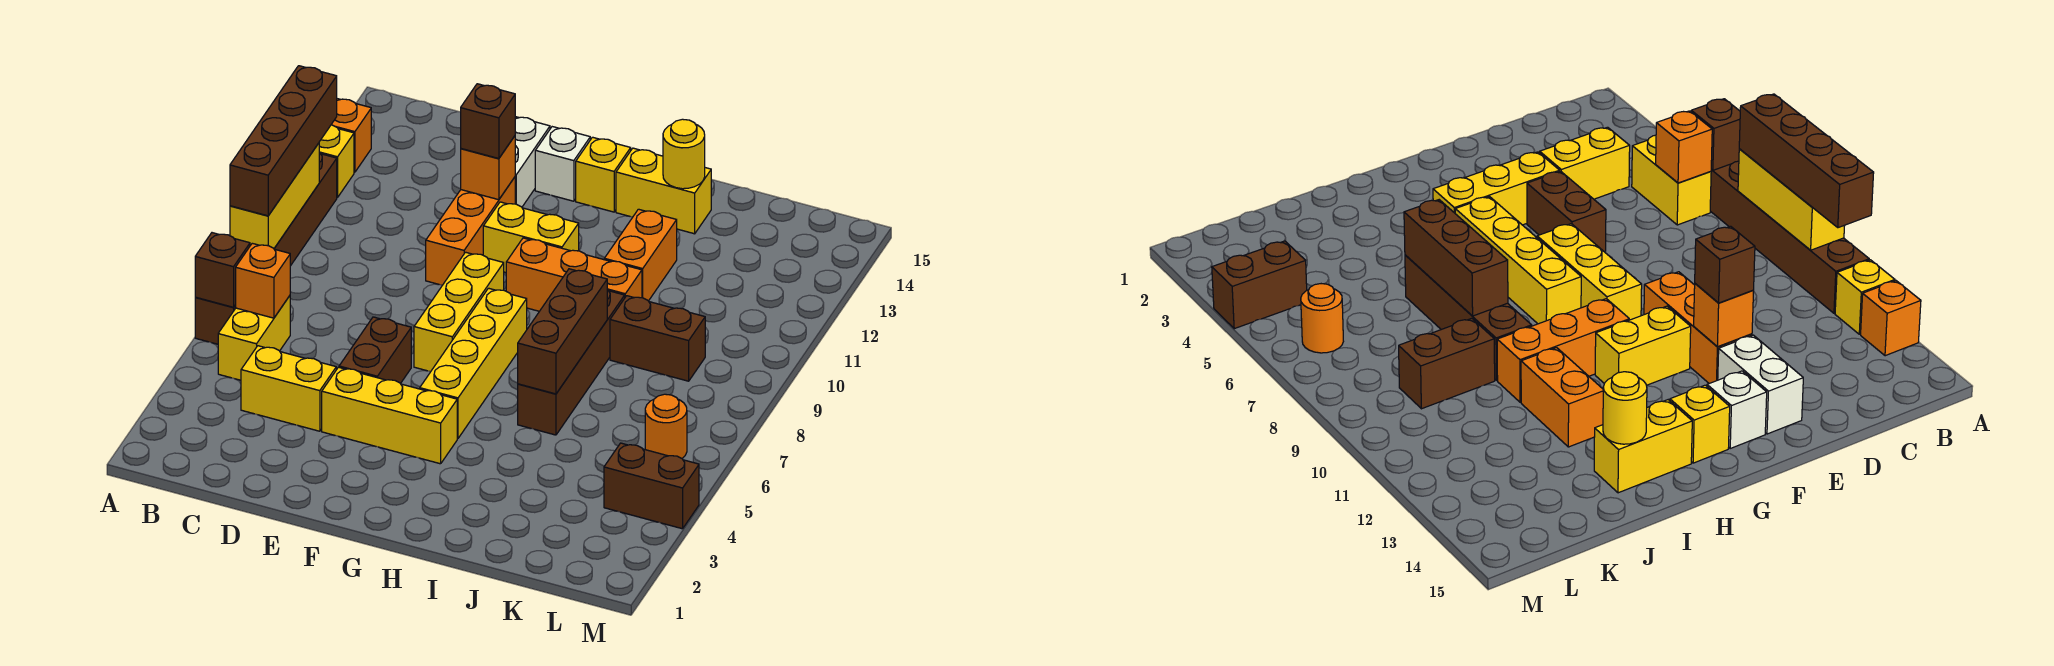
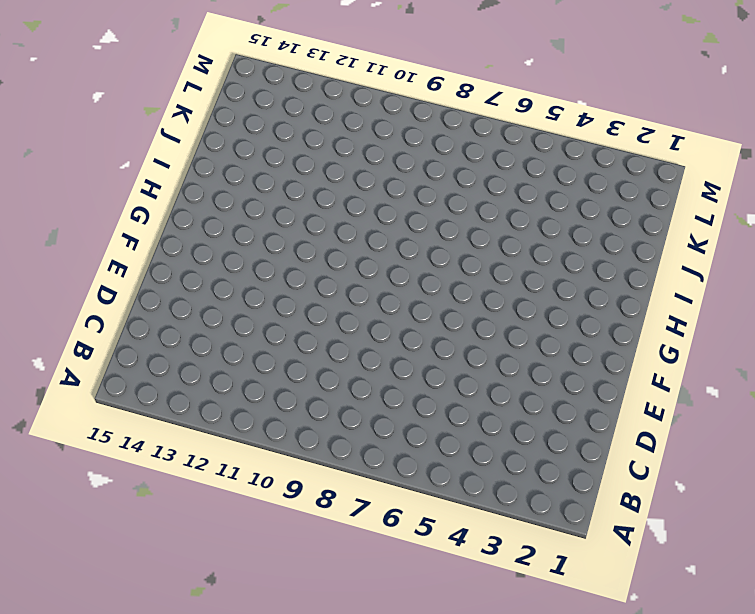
none -> brown 1x6 brick [195,153,337,344]
none -> yellow 1x1 brick [319,125,354,197]
none -> orange 1x1 brick [331,99,371,172]

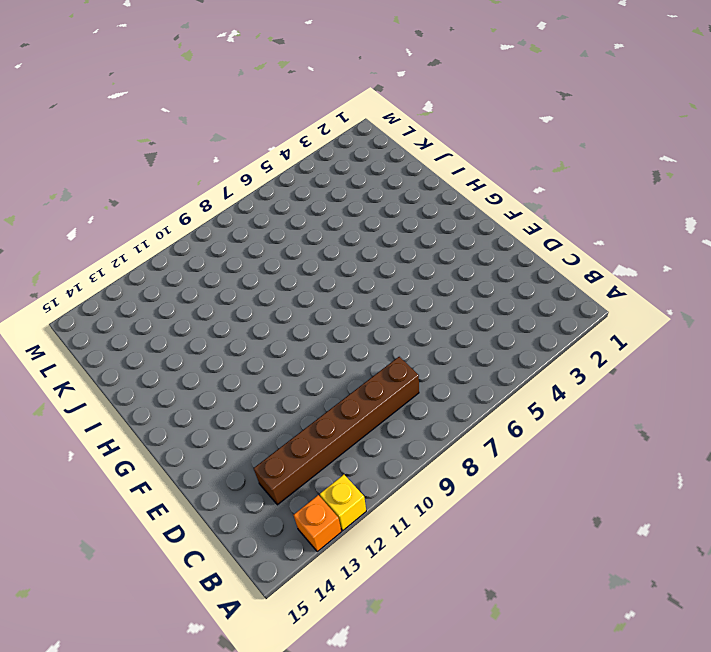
brown 1x6 brick [254,357,419,505] -> brown 1x6 brick moved to [195,153,337,344]
none -> yellow 1x2 brick [218,296,290,380]
none -> yellow 1x2 brick [241,346,336,431]
none -> yellow 1x3 brick [322,367,457,464]

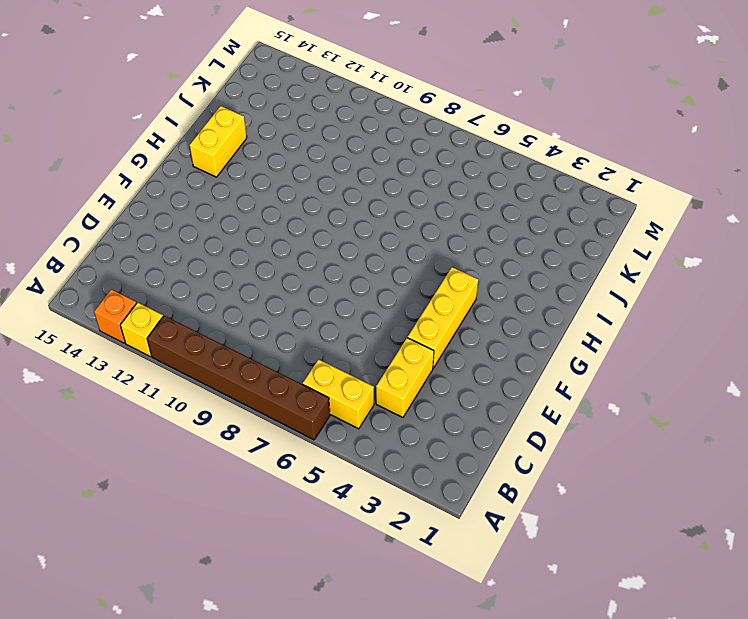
none -> brown 1x2 brick [339,317,411,383]
none -> orange 1x3 brick [426,177,515,285]
none -> white 1x2 brick [515,117,550,207]

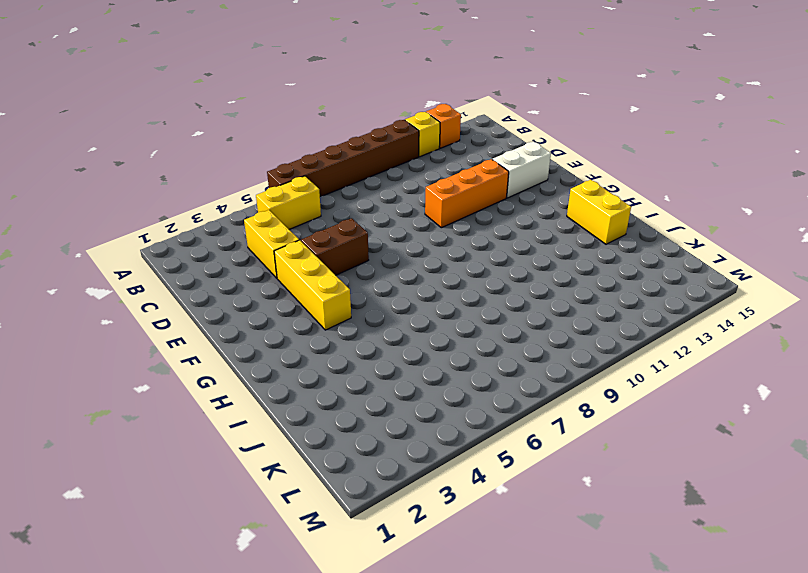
none -> yellow 1x3 brick [414,252,504,372]
none -> yellow 1x2 brick [483,202,579,273]
none -> white 1x1 brick [535,127,590,201]

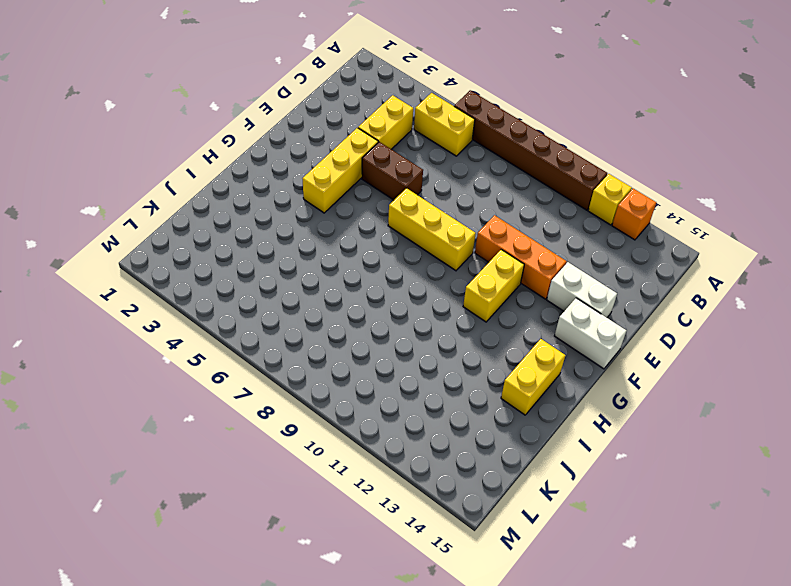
white 1x2 brick [555,298,626,369] -> white 1x1 brick [535,127,590,201]
none -> yellow 1x4 brick [420,288,527,439]
none -> orange 1x3 brick [506,238,642,311]
none -> yellow 1x1 brick [576,137,631,212]

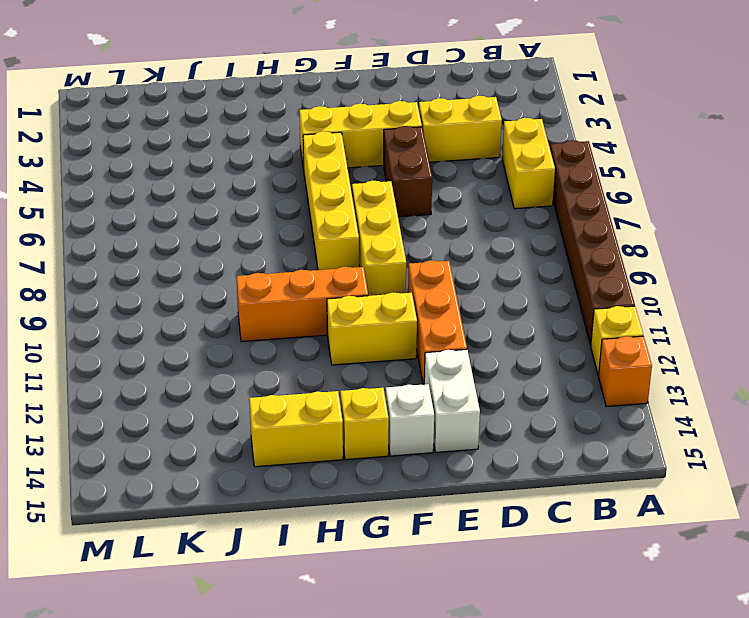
none -> brown 1x4 brick [518,290,625,435]
none -> orange 1x2 brick [604,209,677,301]
none -> brown 1x2 brick [610,296,705,381]

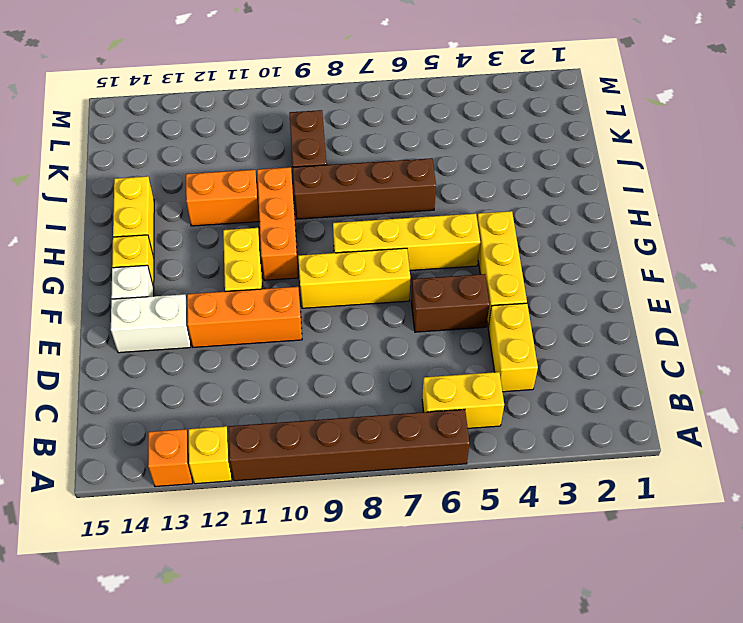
none -> brown 1x2 brick [604,443,699,529]
none -> orange 1x1 round brick [645,394,687,458]
none -> brown 1x1 brick [195,233,250,307]

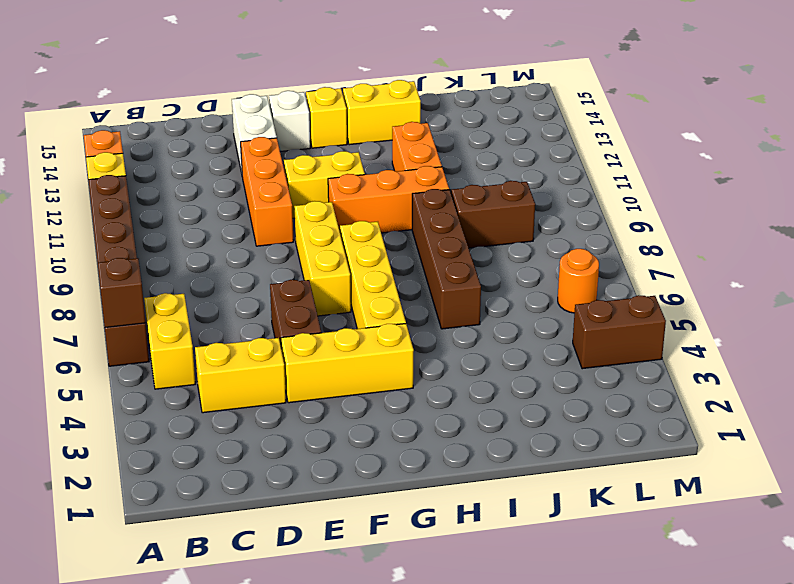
none -> yellow 1x3 brick [230,143,319,248]
none -> orange 1x1 brick [236,243,290,318]
none -> orange 1x1 brick [461,136,515,200]

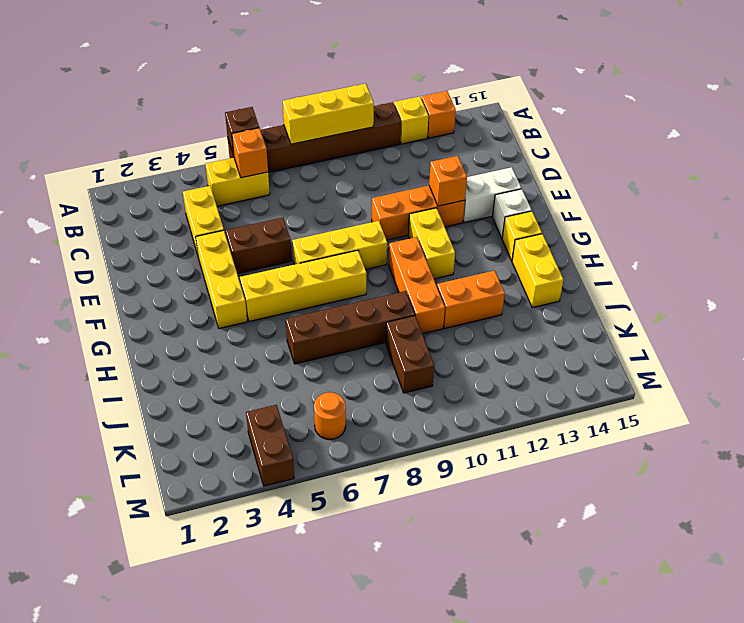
none -> brown 1x3 brick [518,269,607,394]
none -> yellow 1x1 round brick [663,119,705,189]
none -> brown 1x4 brick [230,66,337,216]

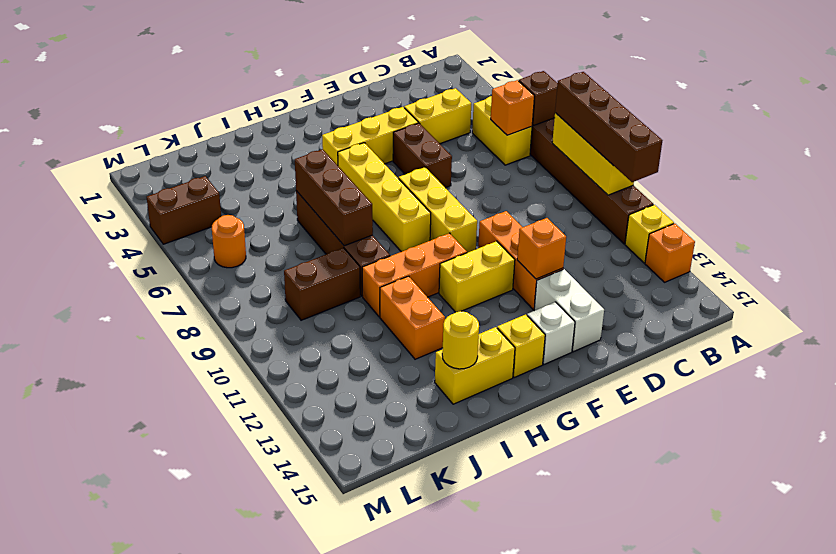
none -> brown 1x1 brick [461,84,515,159]

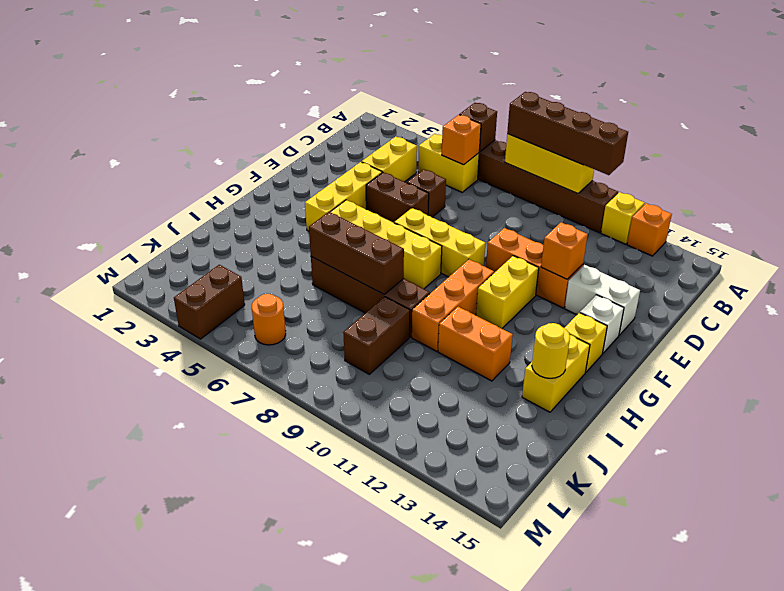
brown 1x1 brick [407,169,446,217] -> brown 1x1 brick moved to [461,84,515,159]

